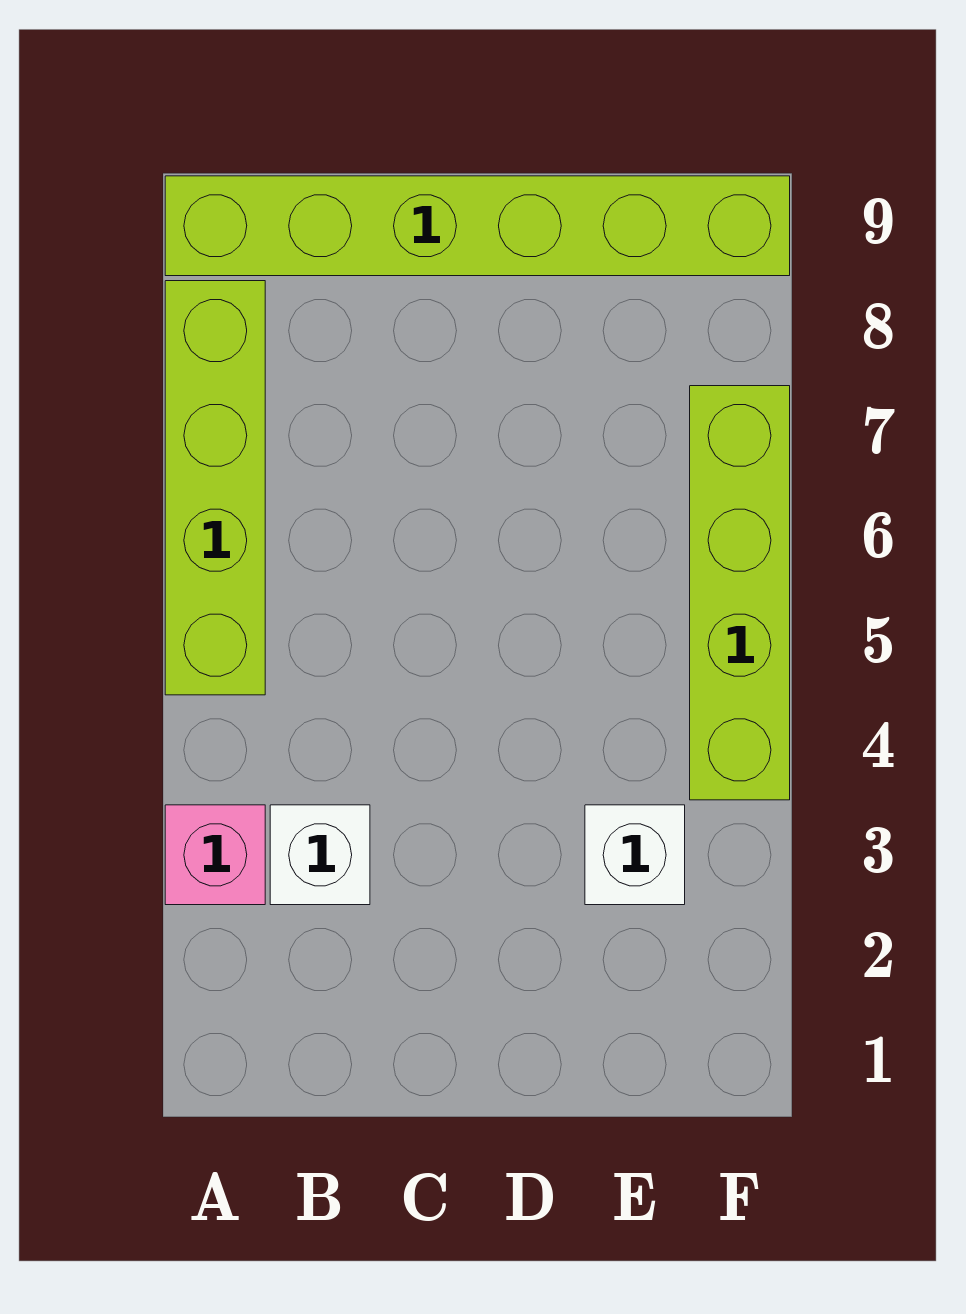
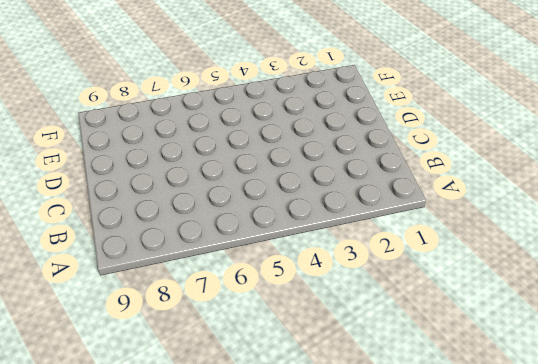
none -> pink 1x1 brick [165,805,265,905]
none -> lime 1x4 brick [165,281,265,695]

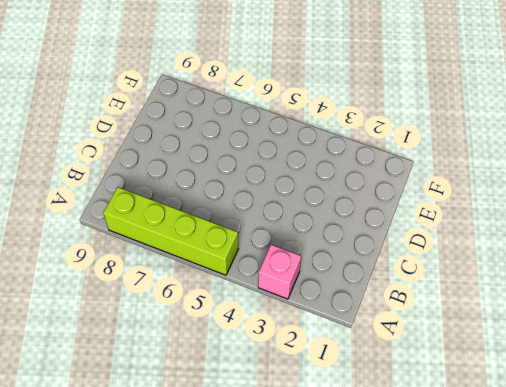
none -> lime 1x6 brick [165,176,790,276]
none -> white 1x1 brick [270,805,370,905]

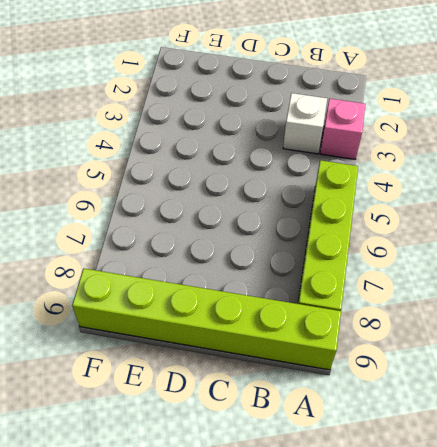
none -> white 1x1 brick [585,805,685,905]
none -> lime 1x4 brick [690,386,790,800]

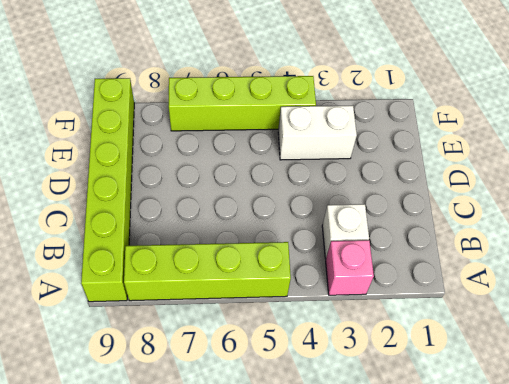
white 1x2 brick [278,106,357,160] -> white 1x1 brick [585,805,685,905]

